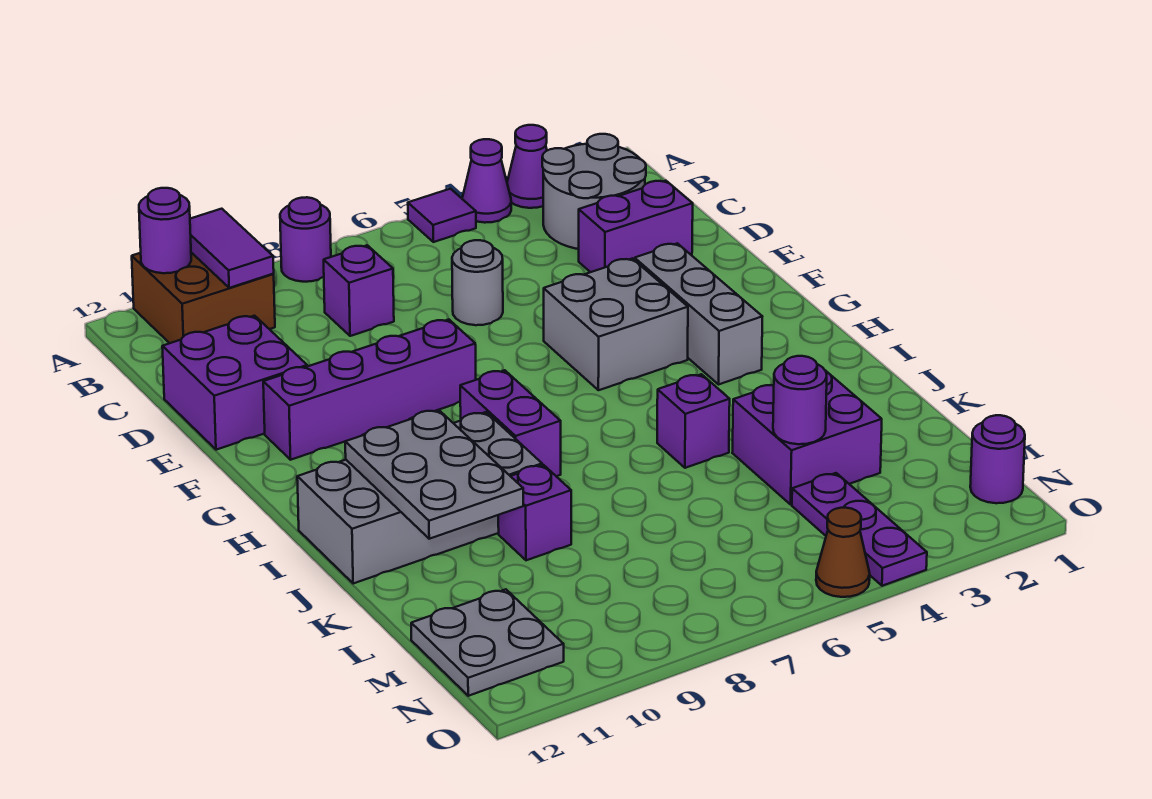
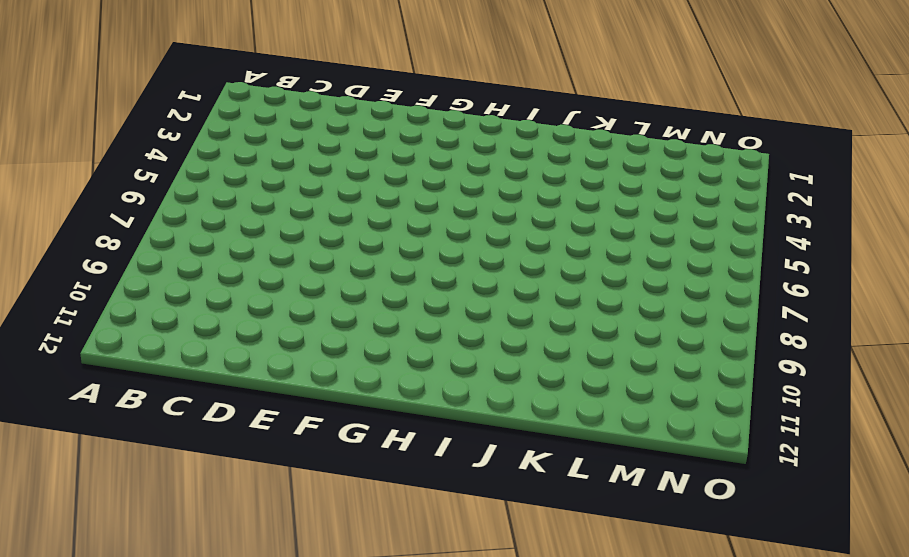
none -> purple 1x1 cone [507,125,547,208]
none -> purple 1x1 cone [462,139,511,223]
none -> purple 1x1 tile [408,189,476,242]

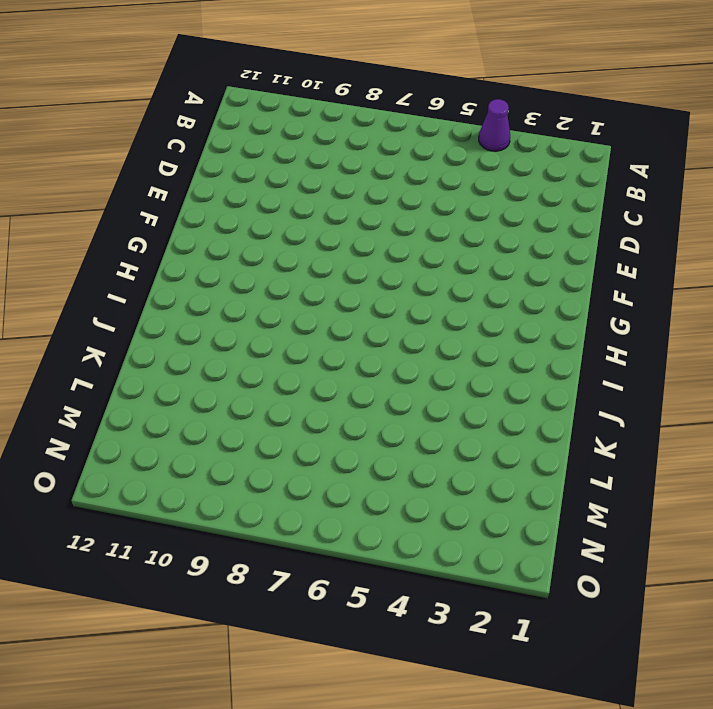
none -> purple 1x1 cone [507,125,547,208]
none -> purple 1x1 tile [408,189,476,242]
none -> purple 1x1 round brick [280,197,331,282]

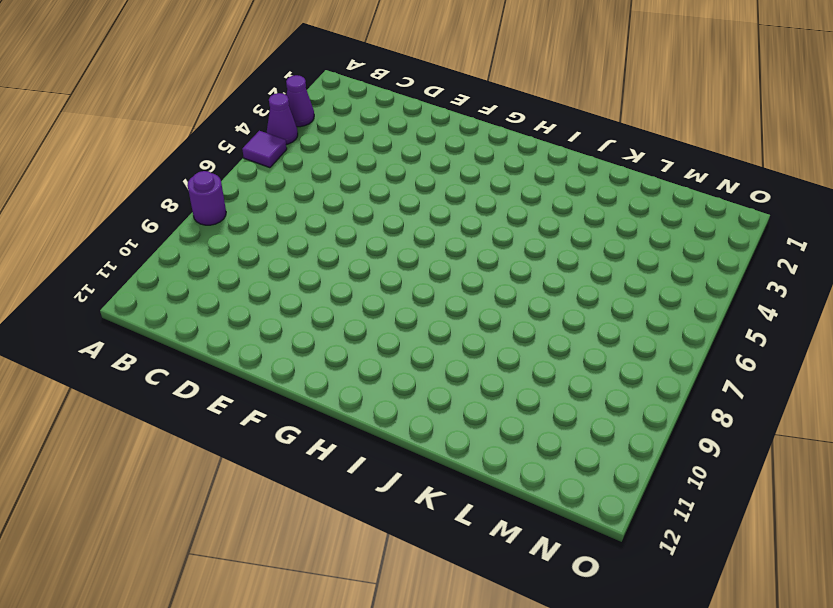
none -> brown 2x2 brick [132,253,275,343]
none -> grey 2x2 round brick [542,134,646,249]
none -> purple 1x1 brick [324,245,394,336]

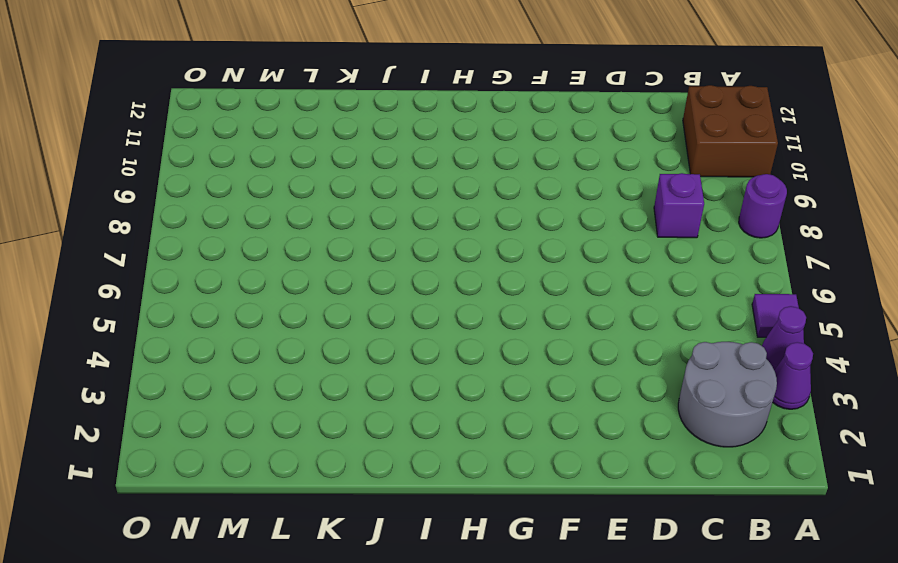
none -> purple 1x2 brick [579,181,693,272]
none -> grey 1x1 round brick [452,240,503,325]
none -> purple 2x2 brick [162,316,307,450]

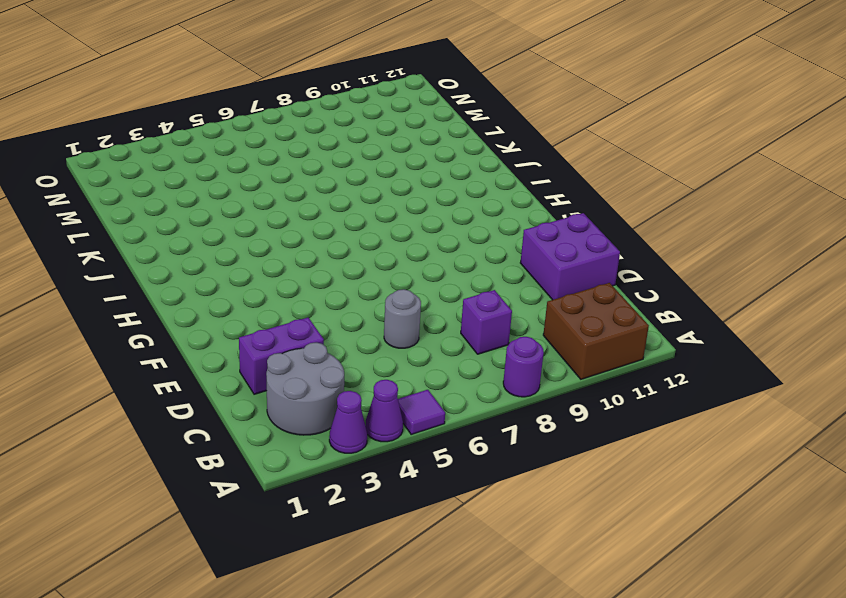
none -> grey 1x3 brick [635,243,762,385]
none -> grey 2x2 brick [544,258,688,390]
none -> purple 1x4 brick [263,320,476,460]

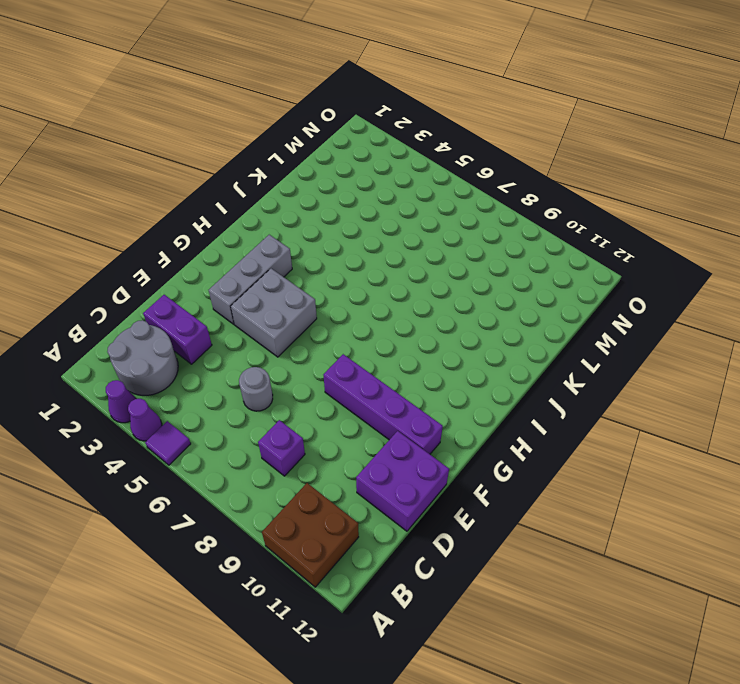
none -> purple 1x1 round brick [280,197,331,282]
none -> purple 1x2 brick [460,370,561,476]
none -> grey 2x4 brick [297,412,542,584]

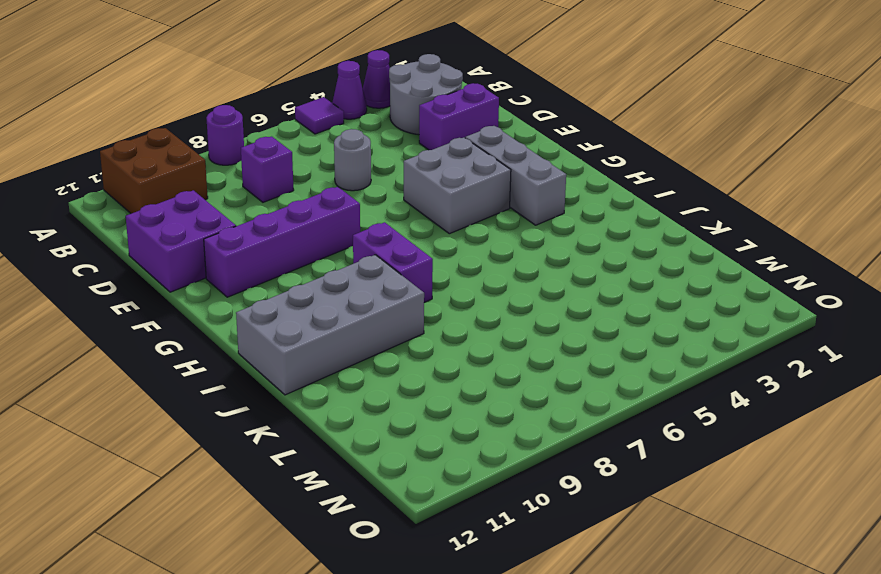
none -> purple 1x1 brick [657,374,730,468]
none -> purple 2x2 brick [732,370,882,504]
none -> purple 1x1 brick [498,465,571,560]

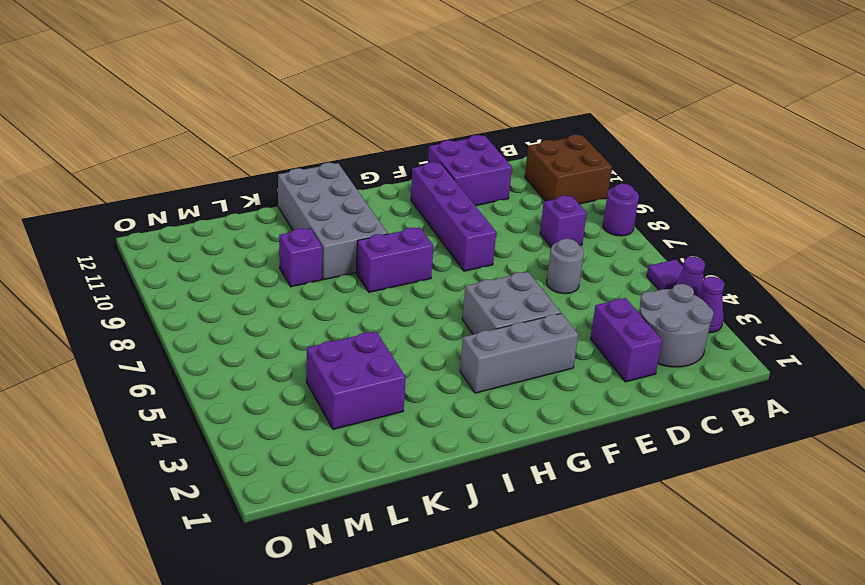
none -> purple 1x1 brick [657,374,730,468]
none -> purple 1x3 plate [792,473,927,586]
none -> grey 2x2 plate [411,589,564,696]

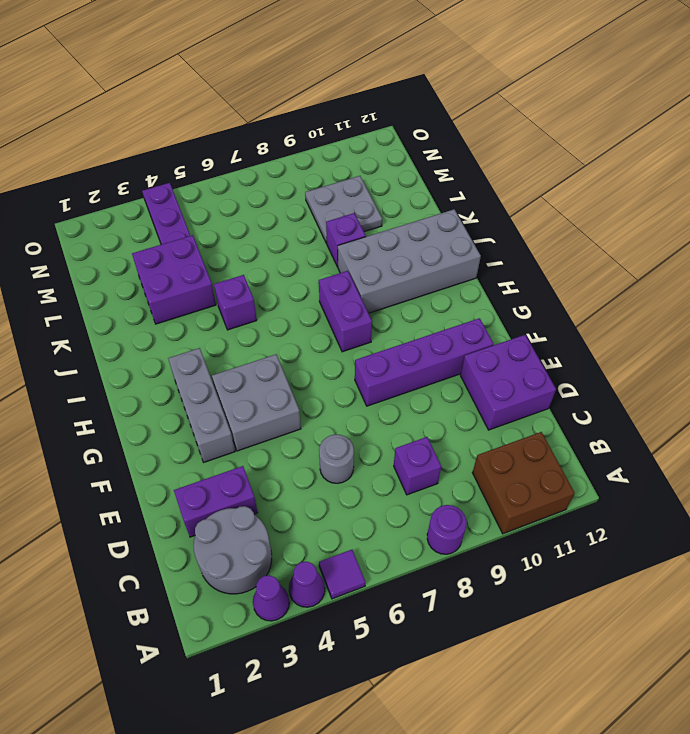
grey 2x2 plate [305,176,382,243] -> grey 2x2 plate moved to [411,589,564,696]
none -> purple 1x1 round brick [970,415,1025,503]
none -> brown 1x1 cone [816,508,870,597]
none -> purple 1x2 tile [190,209,274,288]

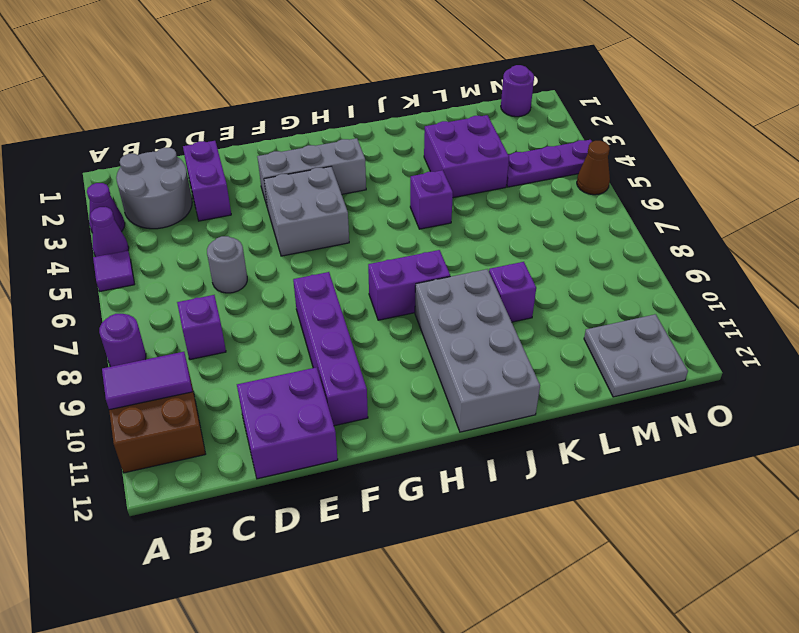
none -> purple 1x1 round brick [139,188,191,273]
none -> grey 2x3 plate [345,410,523,539]
none -> purple 1x1 round brick [773,356,827,444]

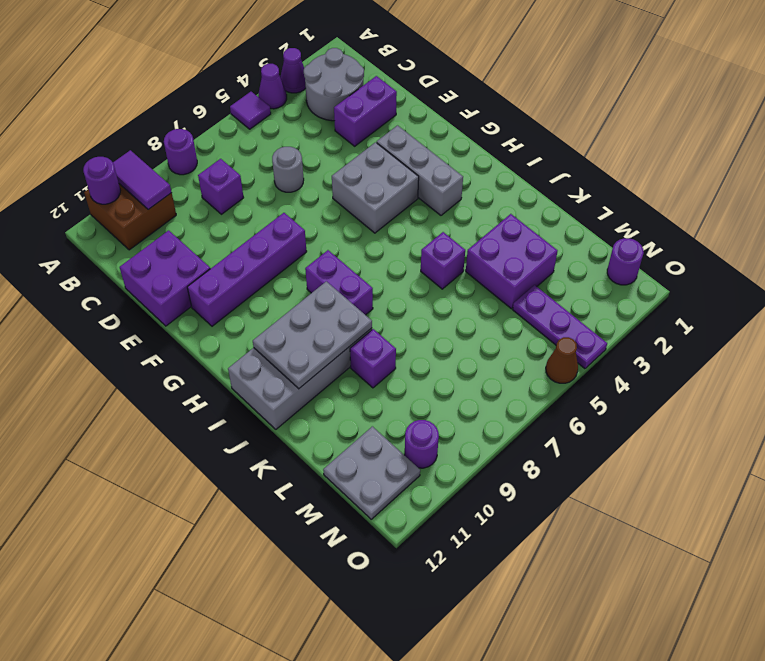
grey 2x3 plate [253,281,372,389] -> grey 2x3 plate turned to [345,410,523,539]
purple 1x1 round brick [405,420,439,468] -> purple 1x1 round brick moved to [773,356,827,444]

